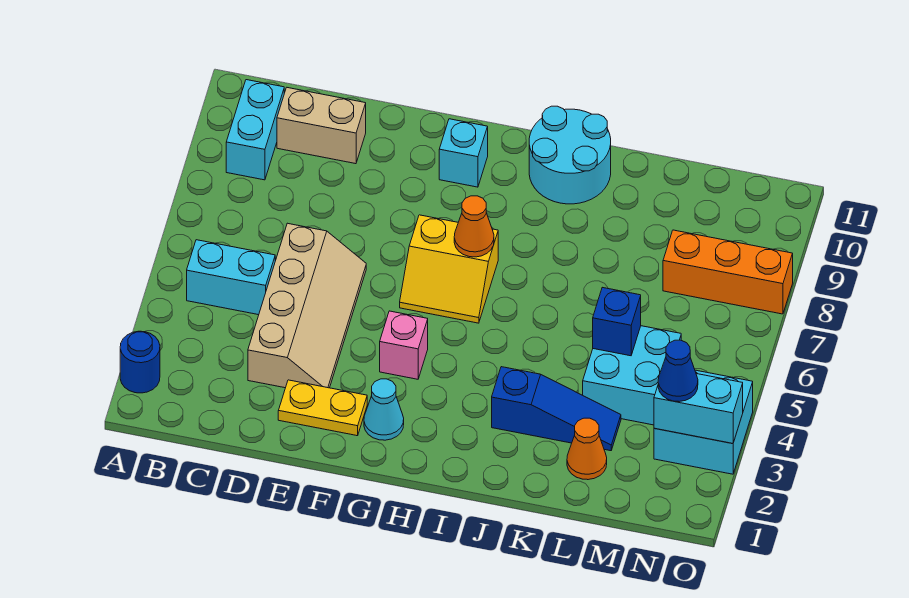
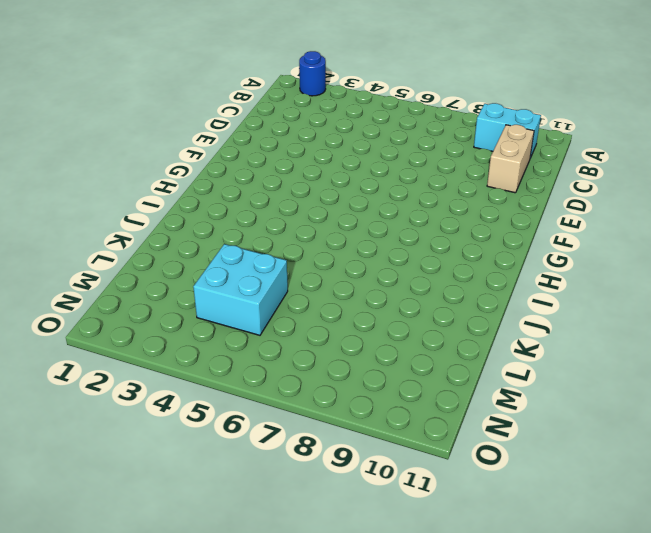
none -> cyan 1x2 brick [187,240,275,315]
none -> tan 2x4 slope [248,223,366,388]
none -> yellow 1x2 plate [278,380,367,436]

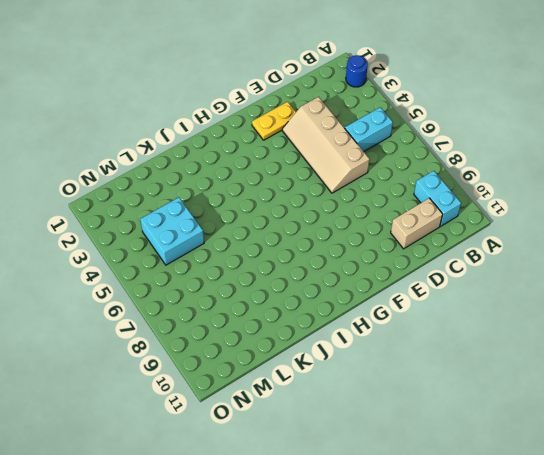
none -> cyan 1x1 cone [364,379,404,440]
none -> pink 1x1 brick [380,311,428,379]
none -> yellow 2x2 slope [400,215,498,323]

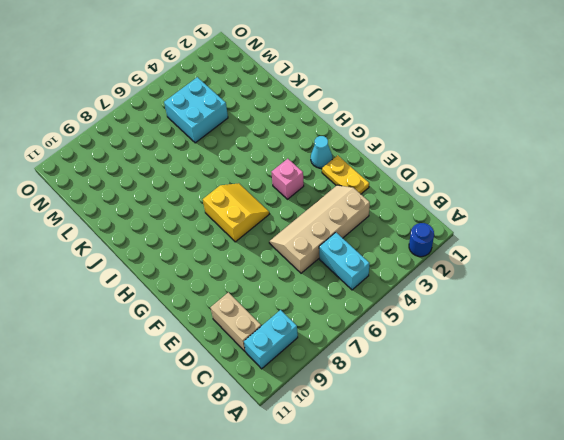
none -> cyan 1x1 brick [439,119,488,187]
none -> cyan 2x2 round brick [529,106,611,204]
none -> blue 1x3 slope [492,367,621,451]

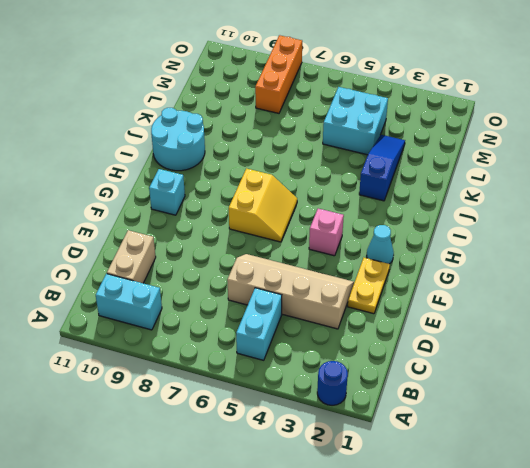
none -> orange 1x1 cone [567,418,607,480]
none -> cyan 2x2 brick [654,370,753,474]
none -> orange 1x1 cone [454,196,494,257]

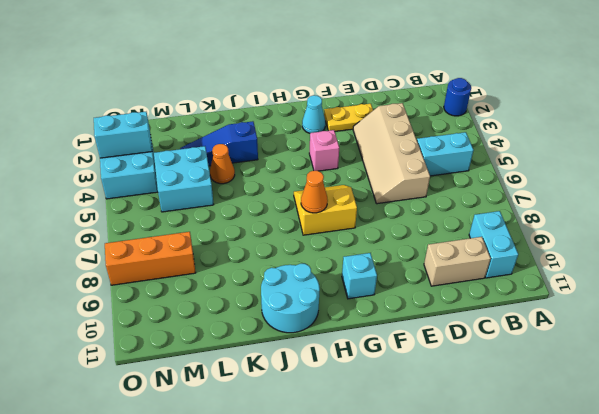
orange 1x1 cone [210,144,235,184] -> orange 1x1 cone moved to [567,418,607,480]
none -> blue 1x1 brick [593,287,641,356]
none -> blue 1x1 cone [658,340,698,402]

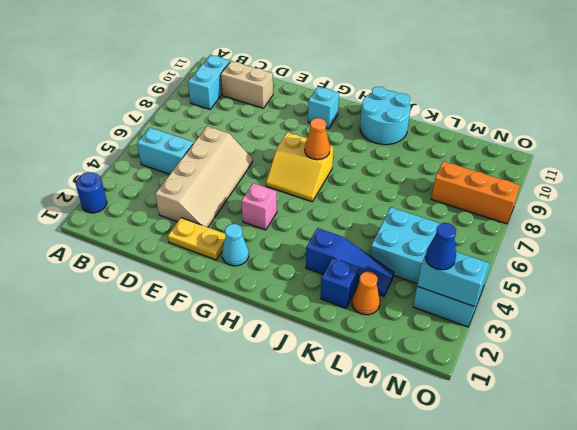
blue 1x1 brick [321,258,359,308] -> blue 1x1 brick moved to [593,287,641,356]

